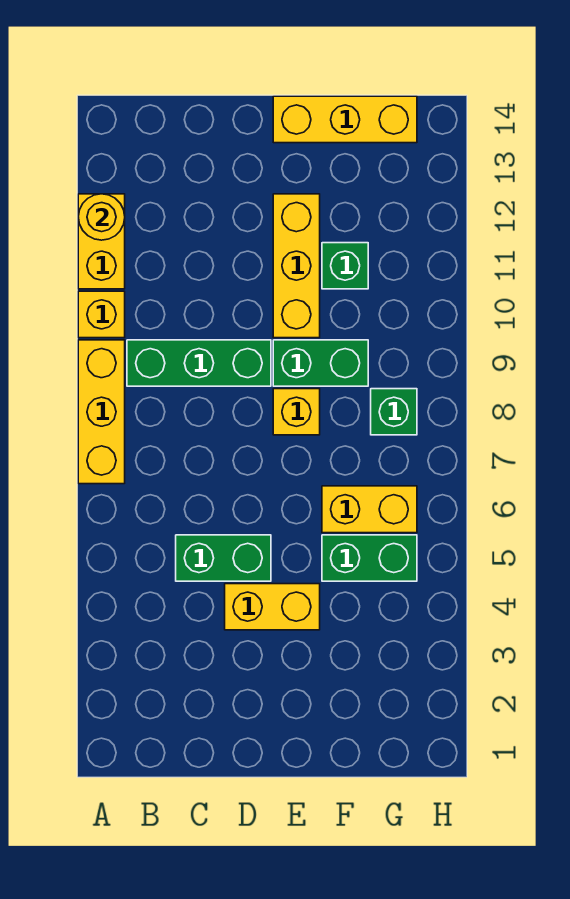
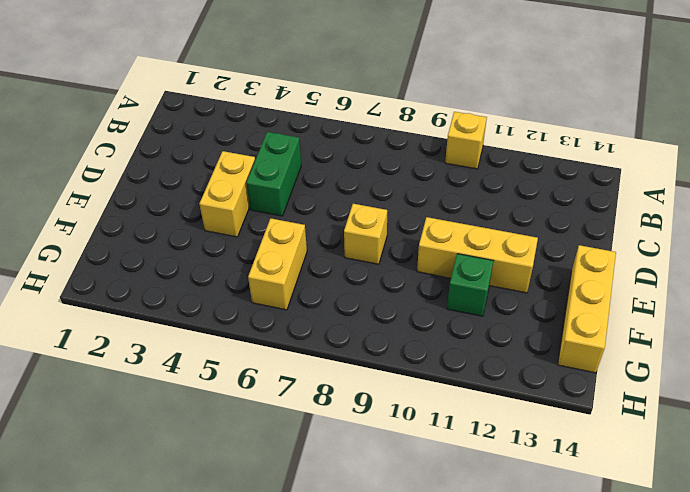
none -> yellow 1x3 brick [78,340,125,484]
none -> yellow 1x2 brick [78,194,125,289]
none -> green 1x3 brick [127,340,271,386]

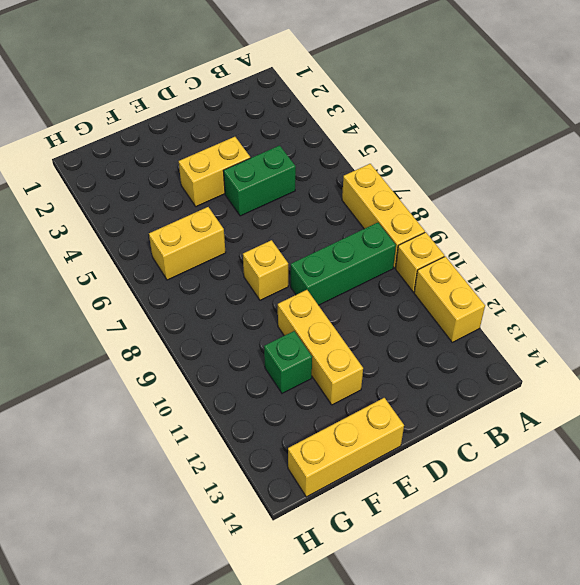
none -> green 1x2 brick [273,340,368,386]
none -> green 1x2 brick [322,535,417,581]
none -> green 1x1 brick [371,389,417,435]

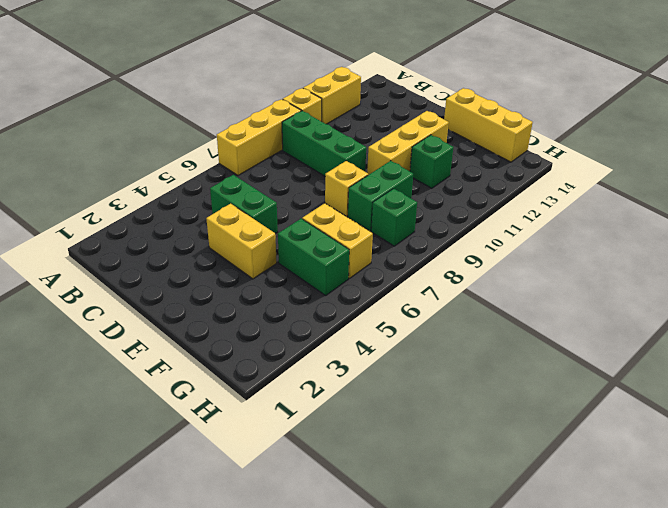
green 1x2 brick [348,161,413,231] -> green 1x2 brick turned to [273,340,368,386]
none -> yellow 1x1 round brick [78,194,125,240]

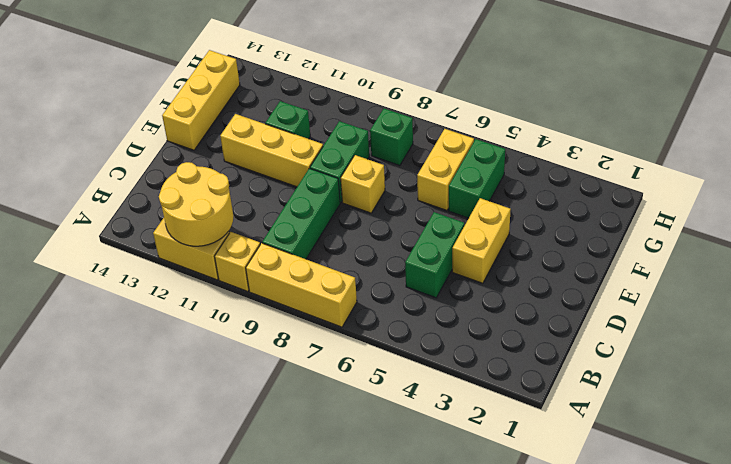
yellow 2x2 round brick [159,162,233,246] -> yellow 1x1 round brick [78,194,125,240]

